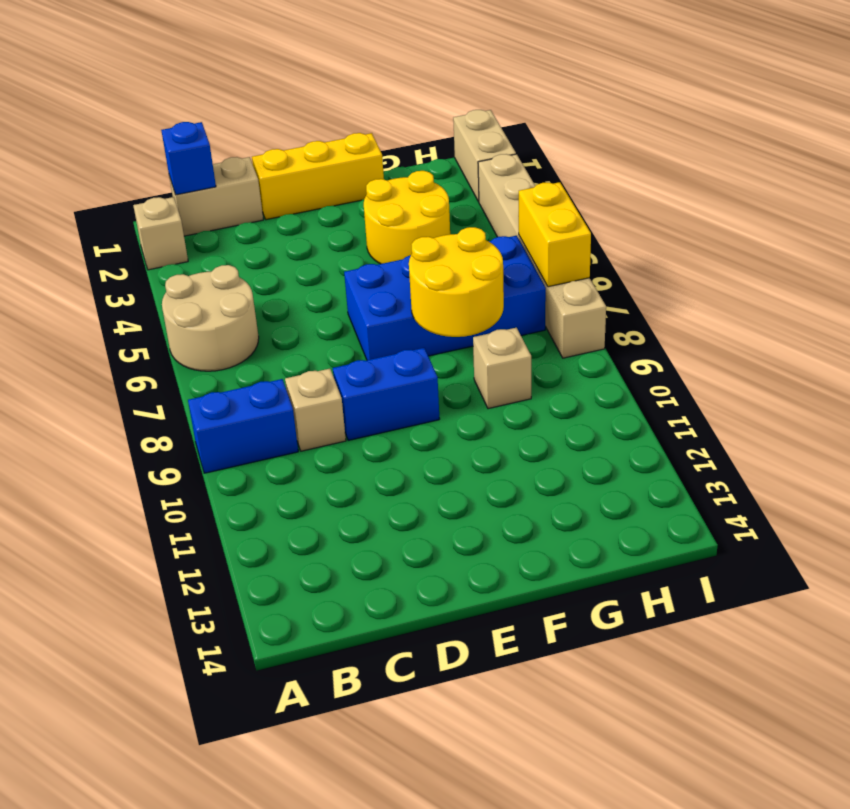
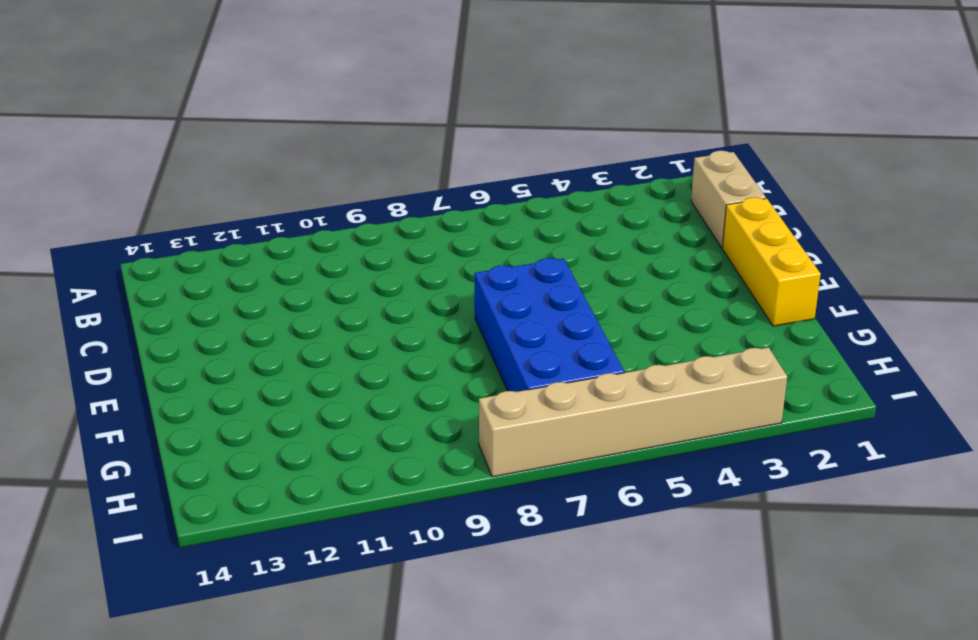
none -> tan 1x1 brick [133,197,188,270]
none -> tan 2x2 round brick [162,265,259,371]
none -> blue 1x2 brick [188,379,298,473]

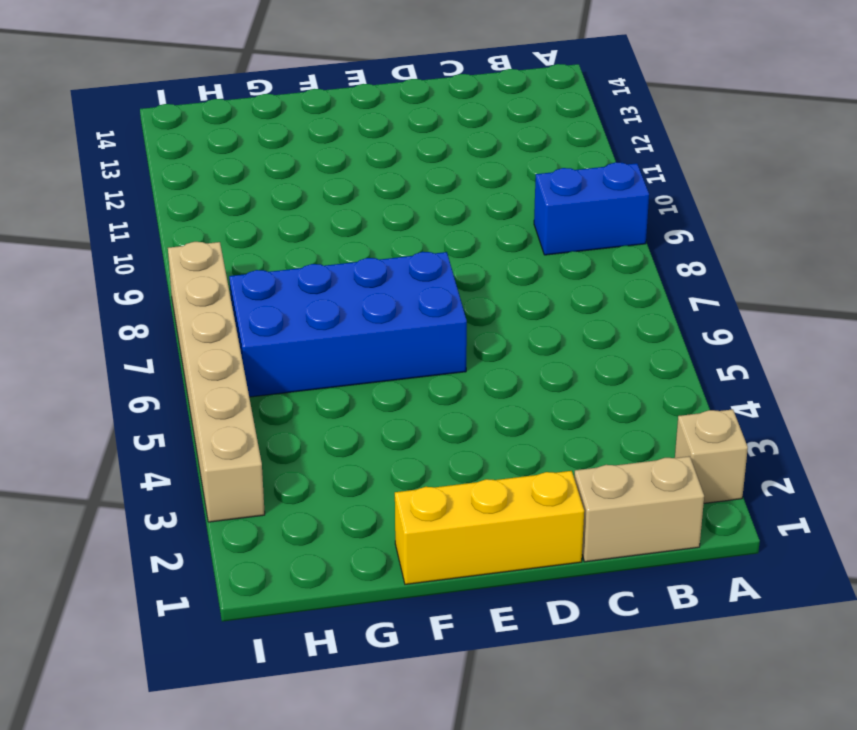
none -> tan 2x2 round brick [162,265,259,371]
none -> tan 1x1 brick [285,369,346,451]
none -> blue 1x2 brick [333,348,439,440]

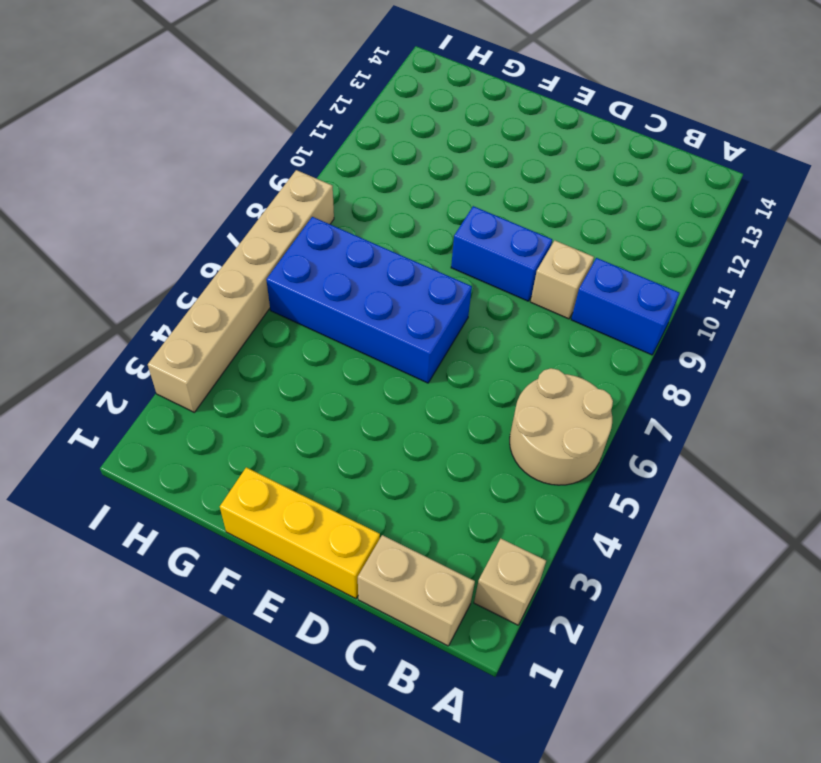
none -> yellow 2x2 round brick [364,171,450,264]
none -> tan 1x1 brick [473,328,531,409]
none -> tan 1x2 brick [453,110,516,202]

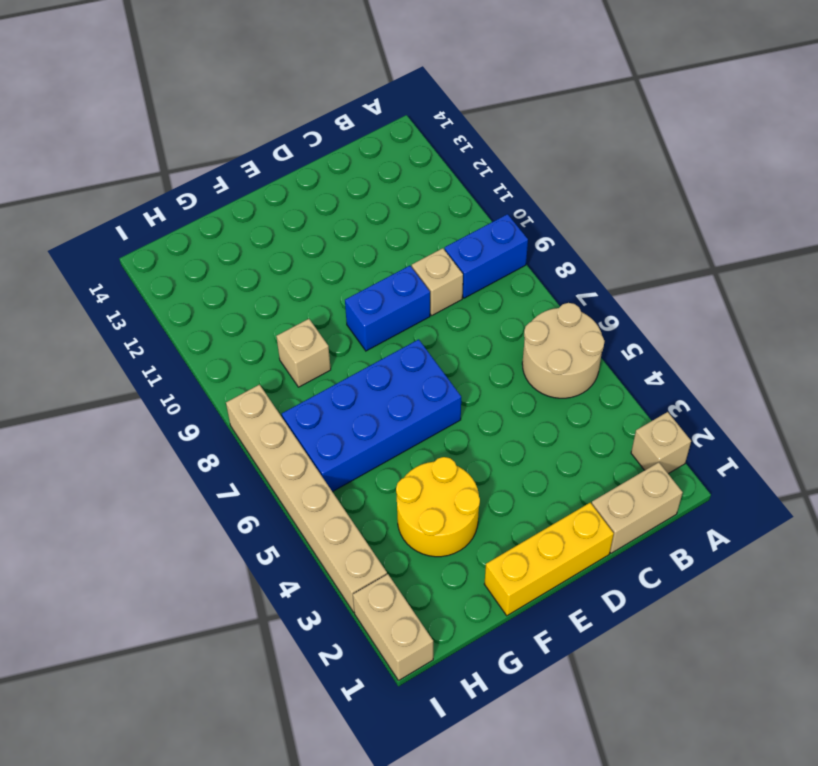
none -> blue 1x1 brick [161,122,216,195]
none -> yellow 2x2 round brick [409,227,504,337]
none -> yellow 1x2 brick [518,182,591,287]

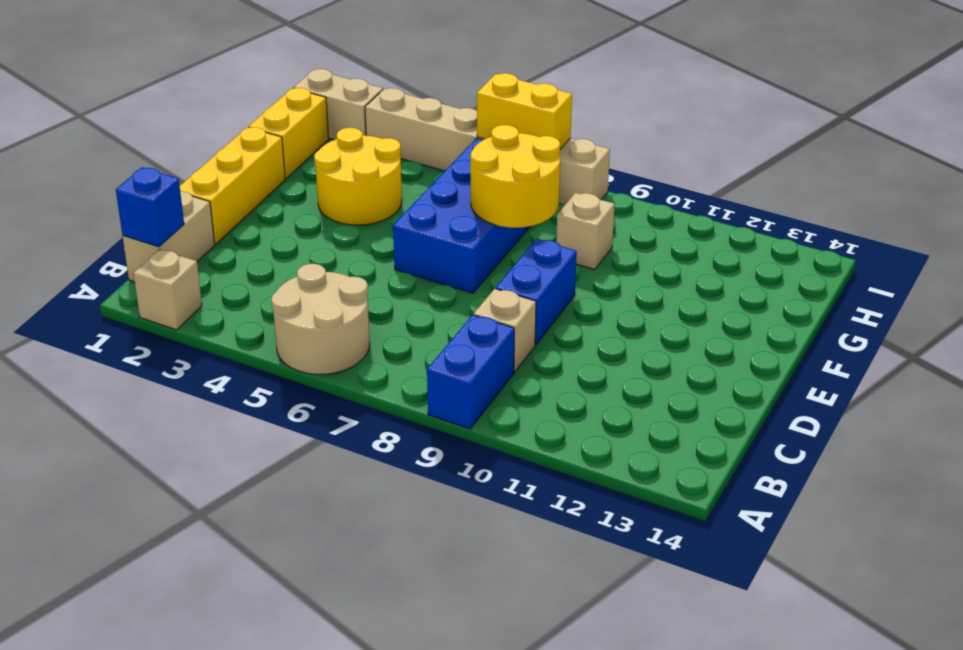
yellow 1x2 brick [249,88,329,179] -> none

